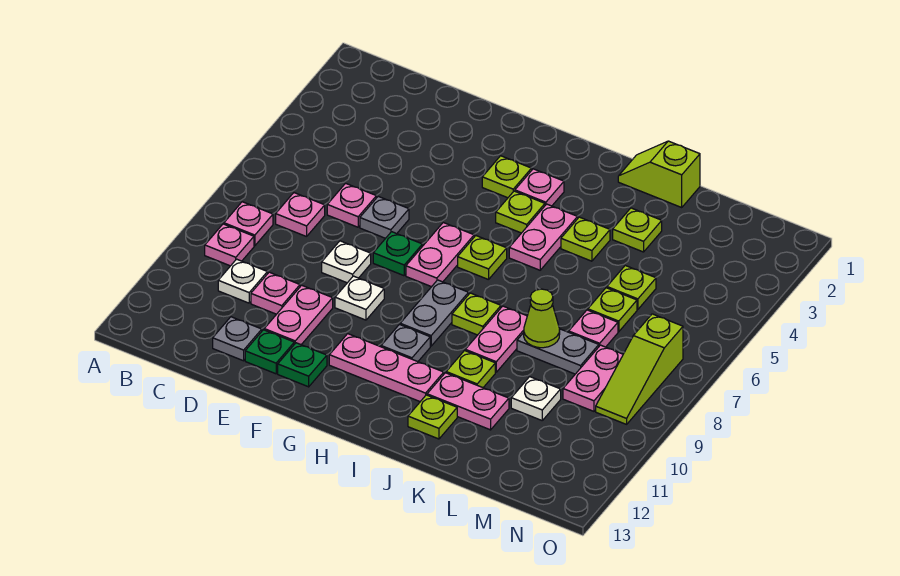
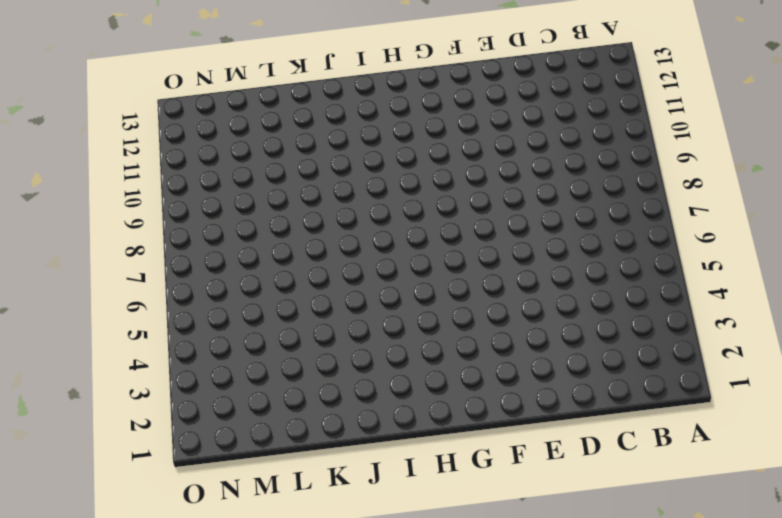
none -> pink 1x1 plate [224,202,273,246]
none -> pink 1x1 plate [205,224,254,266]
none -> pink 1x1 plate [276,193,325,237]
none -> white 1x1 plate [218,259,267,303]

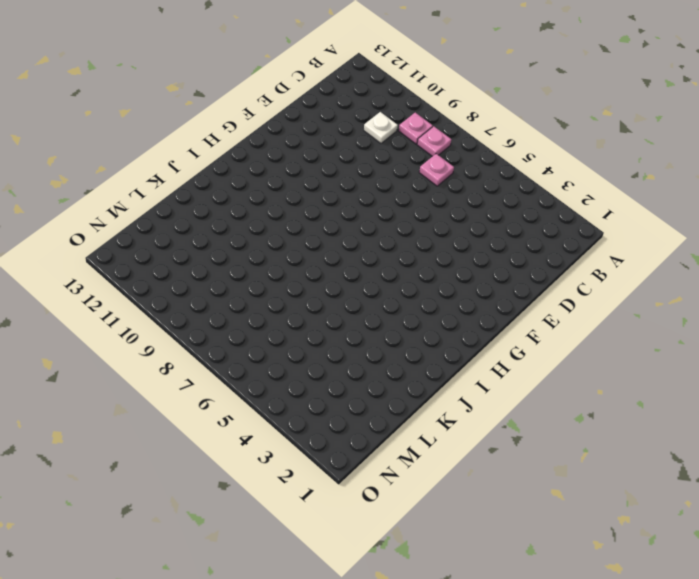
none -> pink 1x1 plate [327,183,376,227]
none -> pink 1x1 plate [251,272,300,314]
none -> grey 1x1 plate [213,317,262,361]
none -> grey 1x1 plate [360,196,409,238]

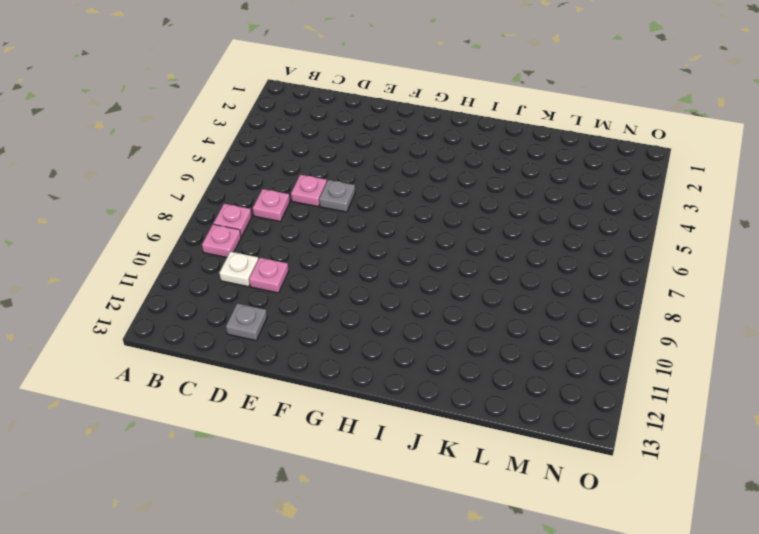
none -> white 1x1 plate [322,241,371,283]
none -> pink 1x2 plate [264,285,333,345]
none -> green 1x1 plate [245,330,294,374]
none -> green 1x1 plate [373,232,423,276]

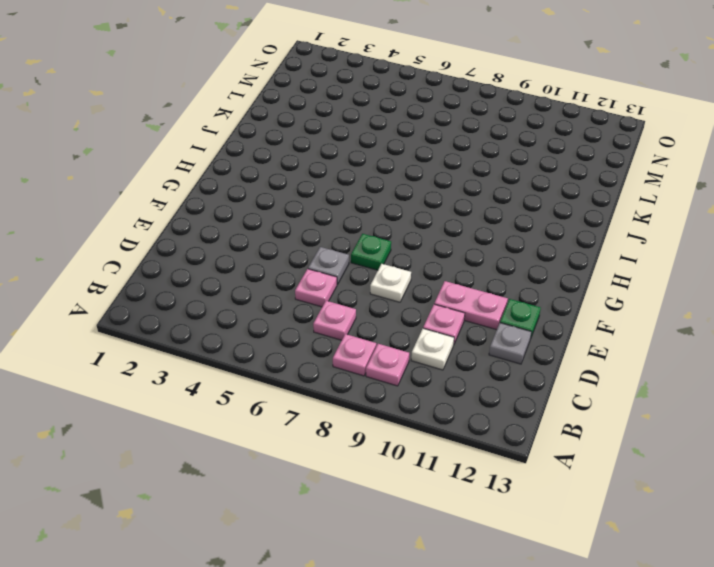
none -> white 1x1 plate [335,276,384,320]
none -> green 1x1 plate [278,343,327,387]
none -> lime 1x1 plate [482,156,532,198]
none -> pink 1x2 plate [406,223,474,287]

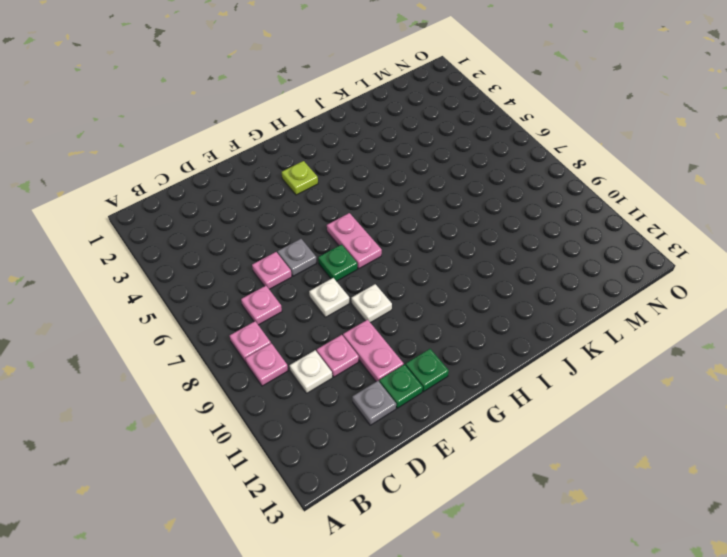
none -> pink 1x3 plate [329,334,444,402]
none -> pink 1x1 plate [515,169,564,206]
none -> lime 1x1 plate [496,191,545,233]
none -> lime 1x1 plate [458,236,507,280]

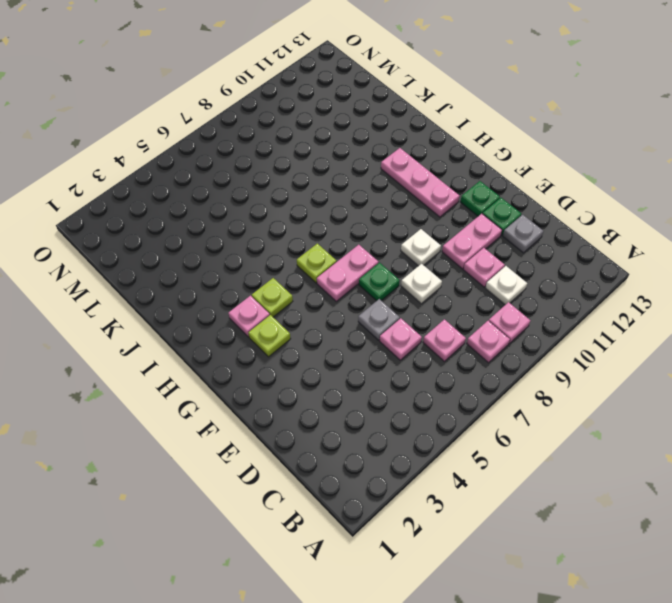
none -> grey 1x2 plate [400,280,469,346]
none -> grey 1x1 plate [381,325,430,362]
none -> pink 1x2 plate [509,204,578,270]
none -> lime 1x1 plate [452,293,501,335]

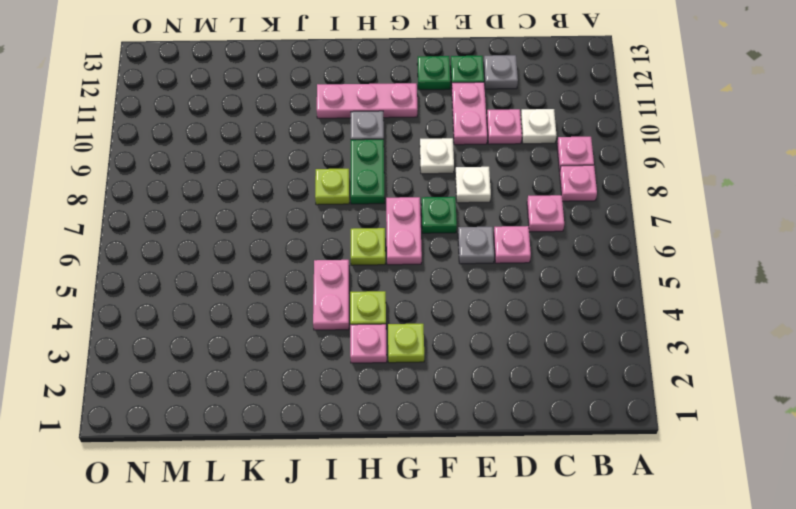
green 1x2 plate [351,139,385,204] -> grey 1x2 plate [400,280,469,346]
none -> lime 1x2 slope [618,141,700,207]
none -> lime 1x1 plate [561,217,610,261]
none -> pink 1x2 plate [465,306,527,372]
none -> lime 1x1 plate [446,351,495,388]

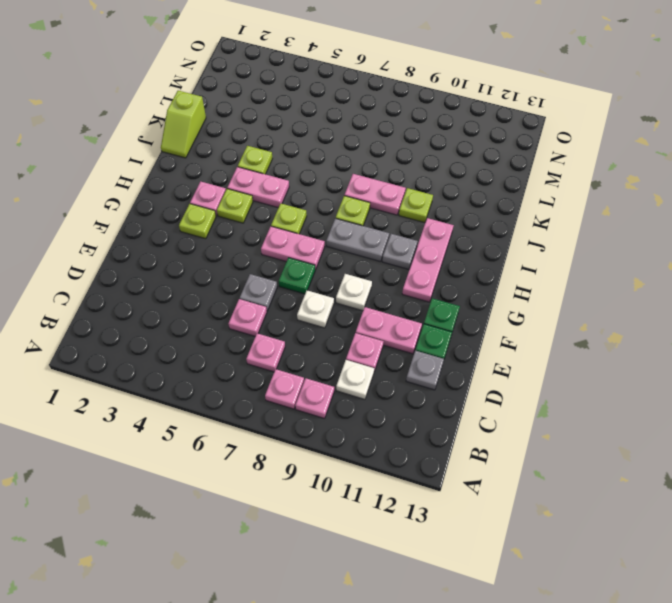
none -> pink 1x2 plate [427,373,509,430]
none -> lime 1x1 plate [408,395,457,439]
none -> lime 1x1 plate [613,208,662,252]
none -> grey 1x2 plate [517,329,599,374]

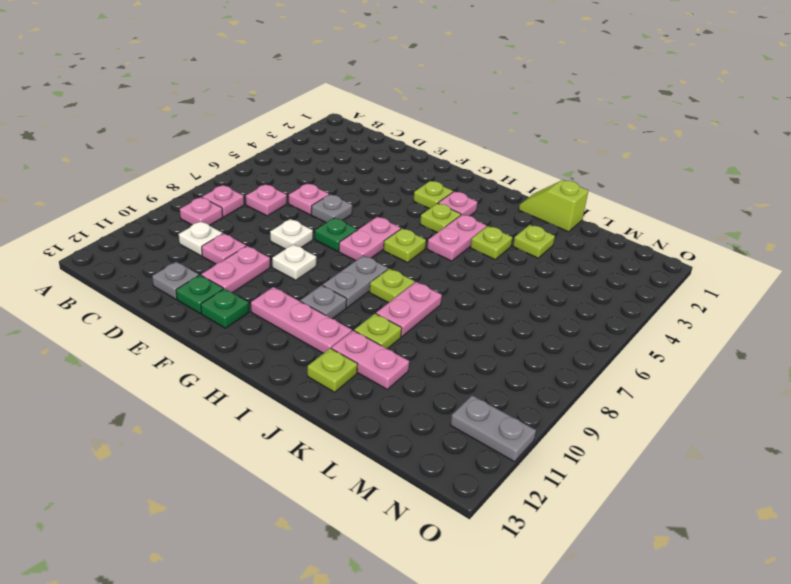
grey 1x2 plate [450,395,536,462] -> grey 1x2 plate moved to [517,329,599,374]
none -> lime 1x1 plate [607,266,656,309]
none -> lime 1x1 plate [588,288,637,332]
none -> pink 1x1 plate [569,310,618,347]
none -> white 1x1 plate [511,377,561,420]

